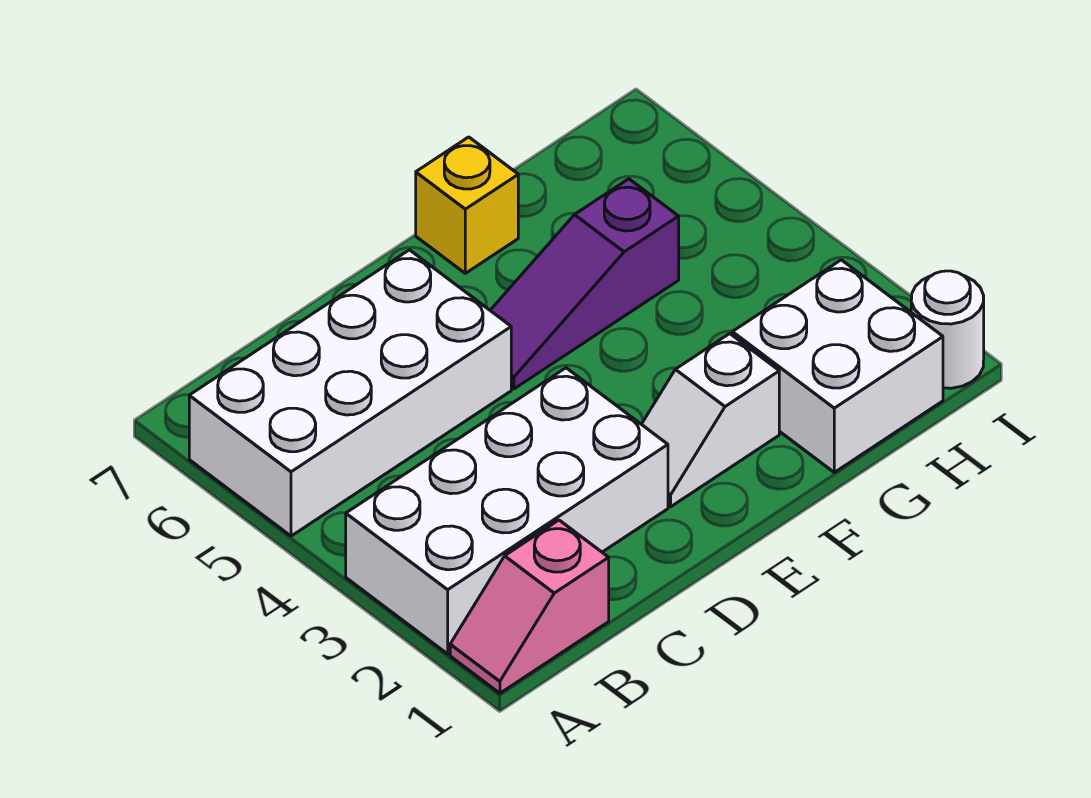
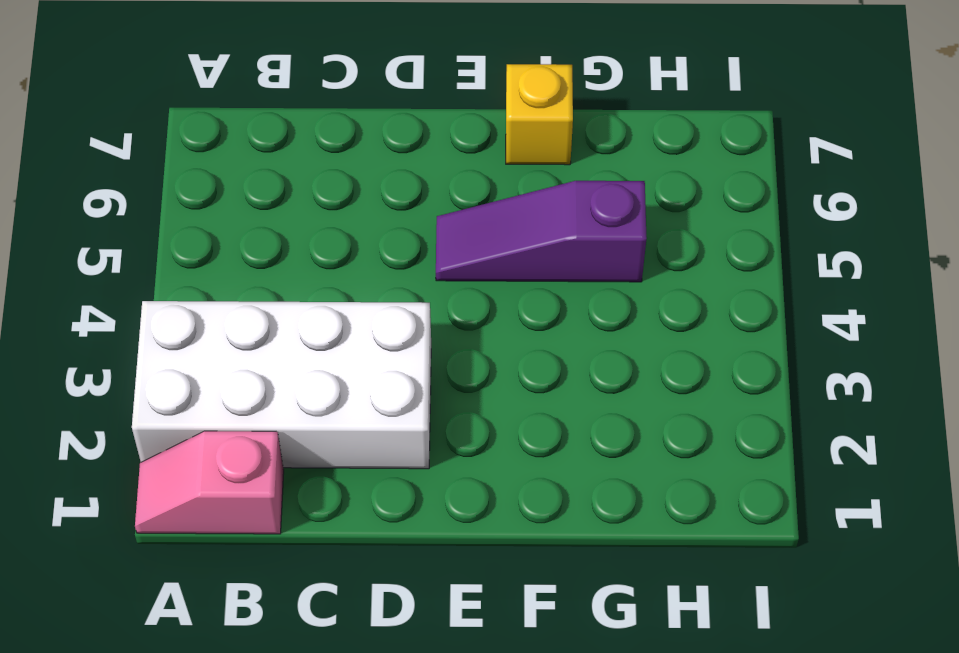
none -> white 2x4 brick [189,250,511,536]
none -> white 1x2 slope [642,334,779,507]

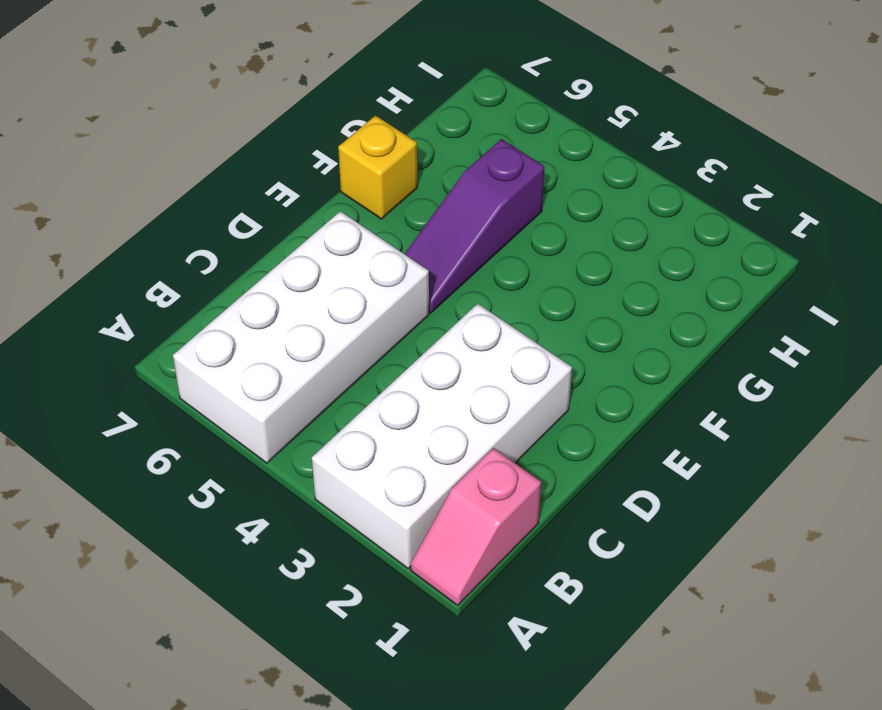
none -> white 1x2 slope [642,334,779,507]
none -> white 2x2 brick [732,260,943,472]

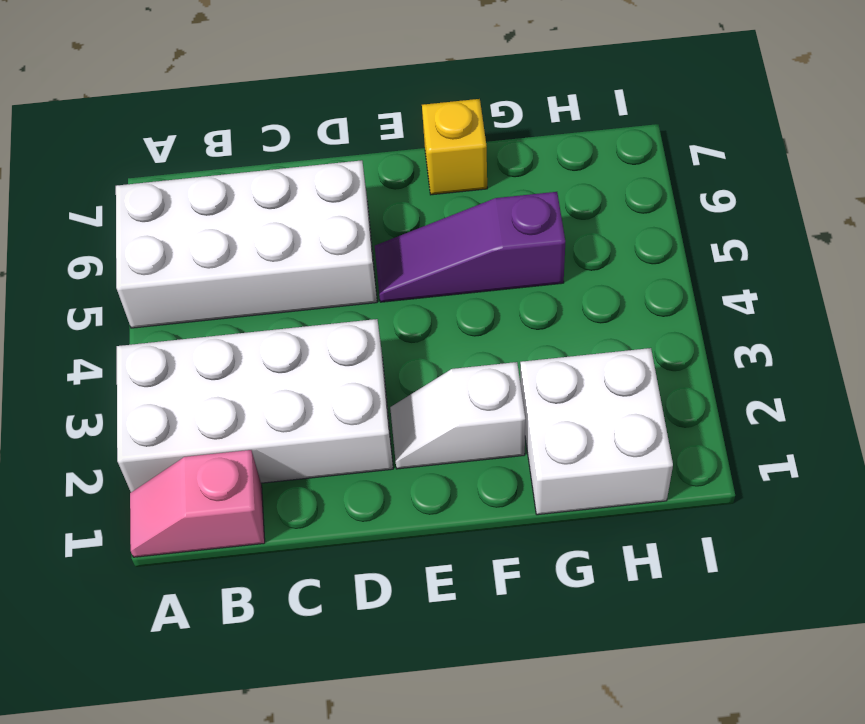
none -> white 1x1 round brick [911,271,984,388]

